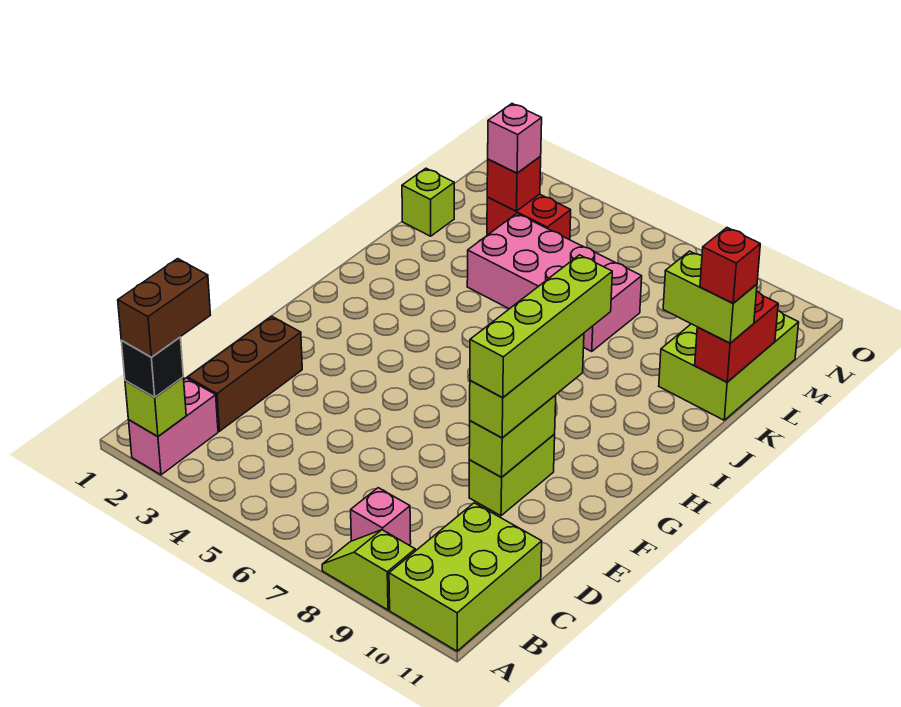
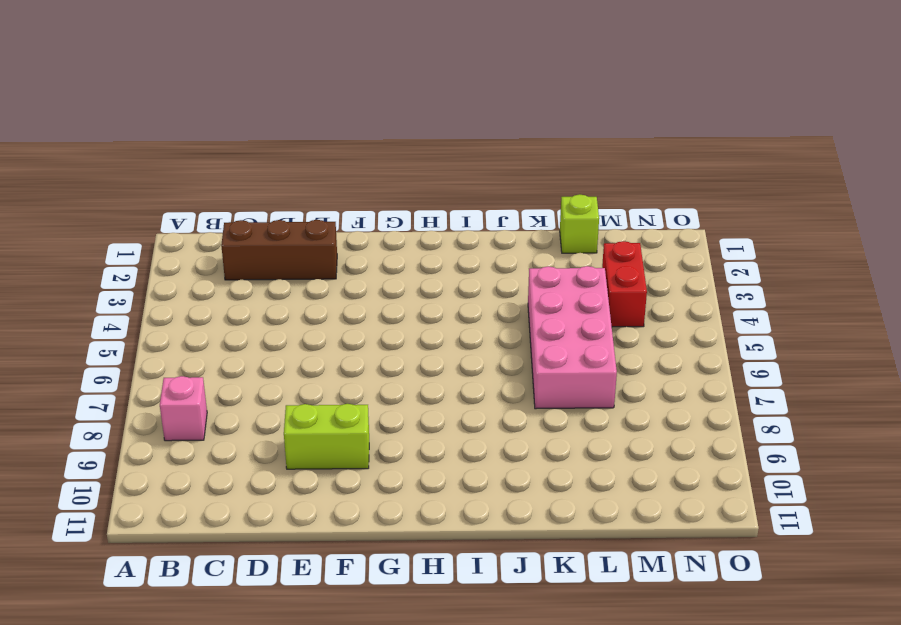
none -> pink 1x2 brick [129,378,218,475]
none -> lime 1x2 slope [322,530,415,610]
none -> lime 2x3 brick [389,503,542,651]

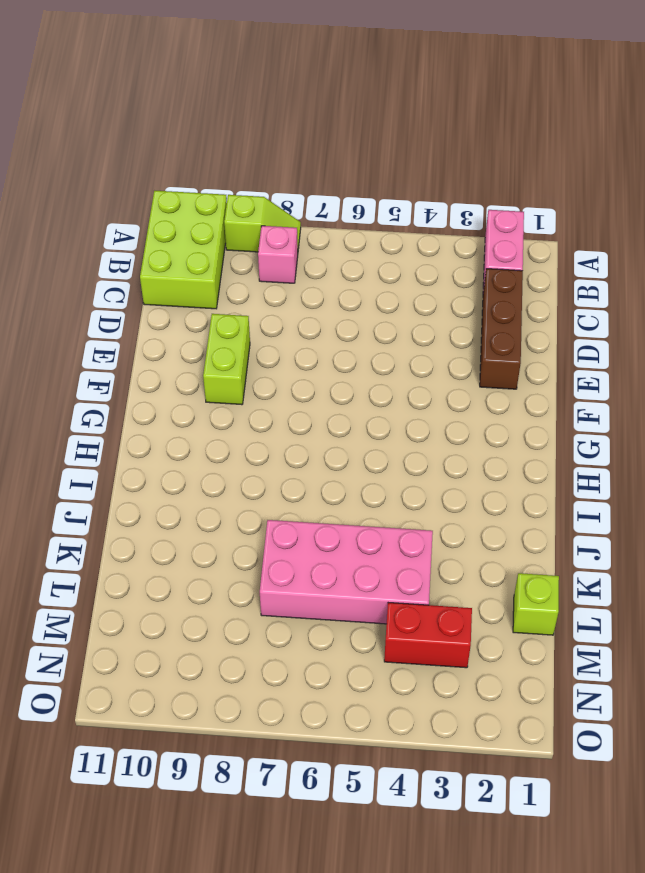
none -> lime 2x3 brick [659,310,799,420]
none -> lime 1x1 brick [125,377,186,437]
none -> lime 1x2 brick [469,395,556,477]

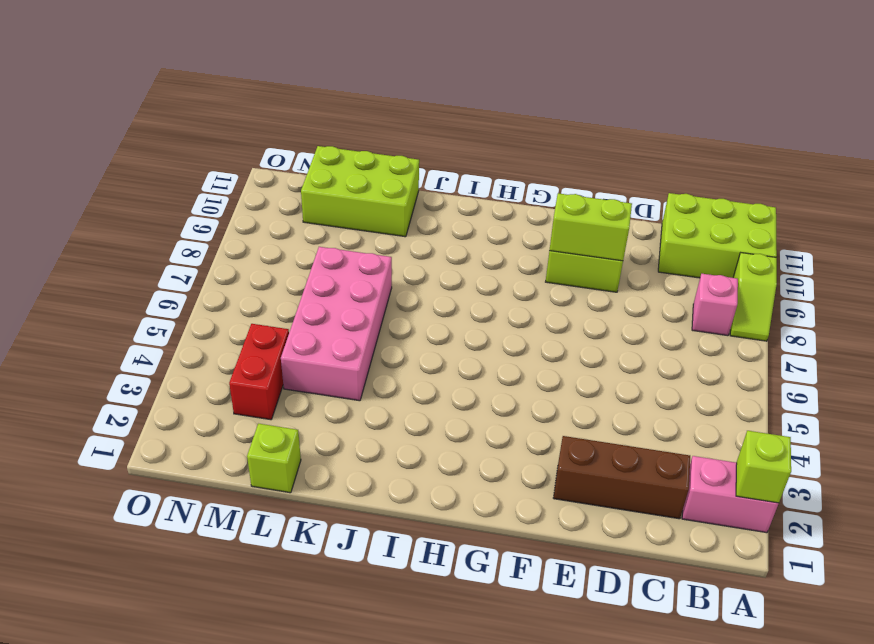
none -> red 1x2 brick [695,292,778,382]
none -> red 1x1 brick [487,156,541,211]
none -> black 1x1 brick [121,337,183,397]

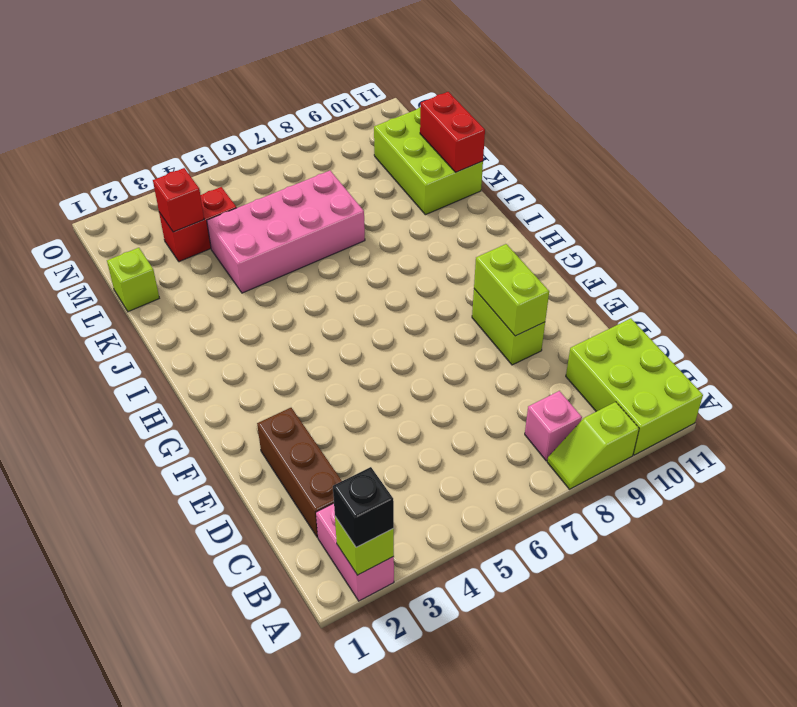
none -> lime 1x3 brick [470,333,584,438]
none -> lime 1x2 brick [663,251,757,343]
none -> pink 1x1 brick [488,104,542,173]

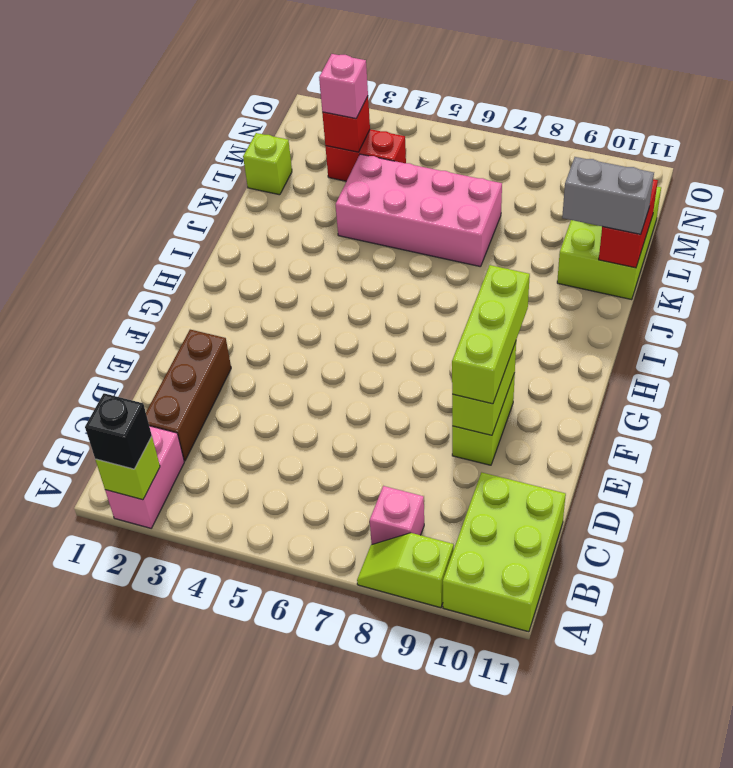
grey 1x2 brick [562,157,654,234] -> lime 1x2 brick [663,251,757,343]
none -> brown 1x2 brick [118,259,210,357]
none -> lime 1x4 brick [470,255,612,397]
none -> red 1x1 brick [700,228,760,303]

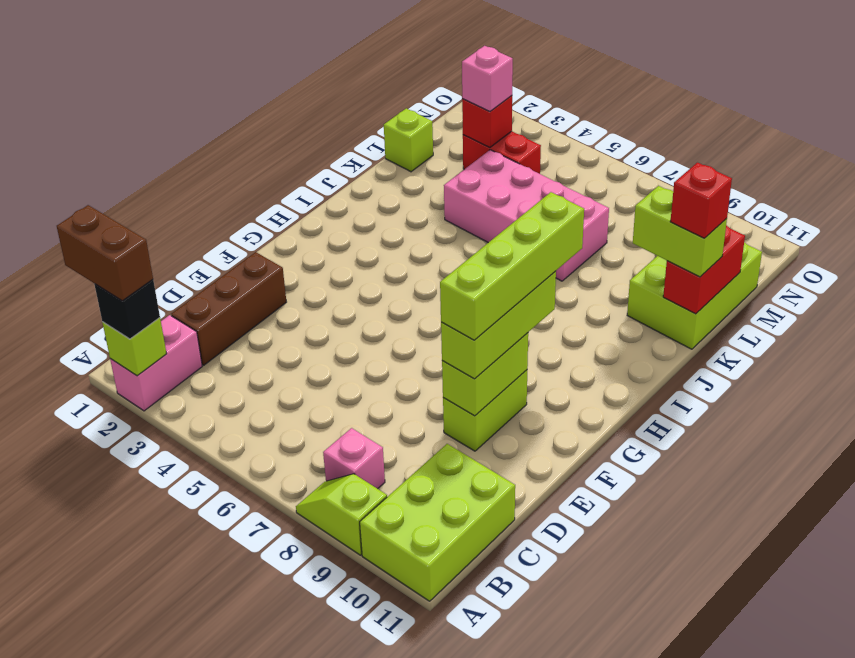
brown 1x2 brick [57,205,153,301] -> brown 1x2 brick turned to [118,259,210,357]

